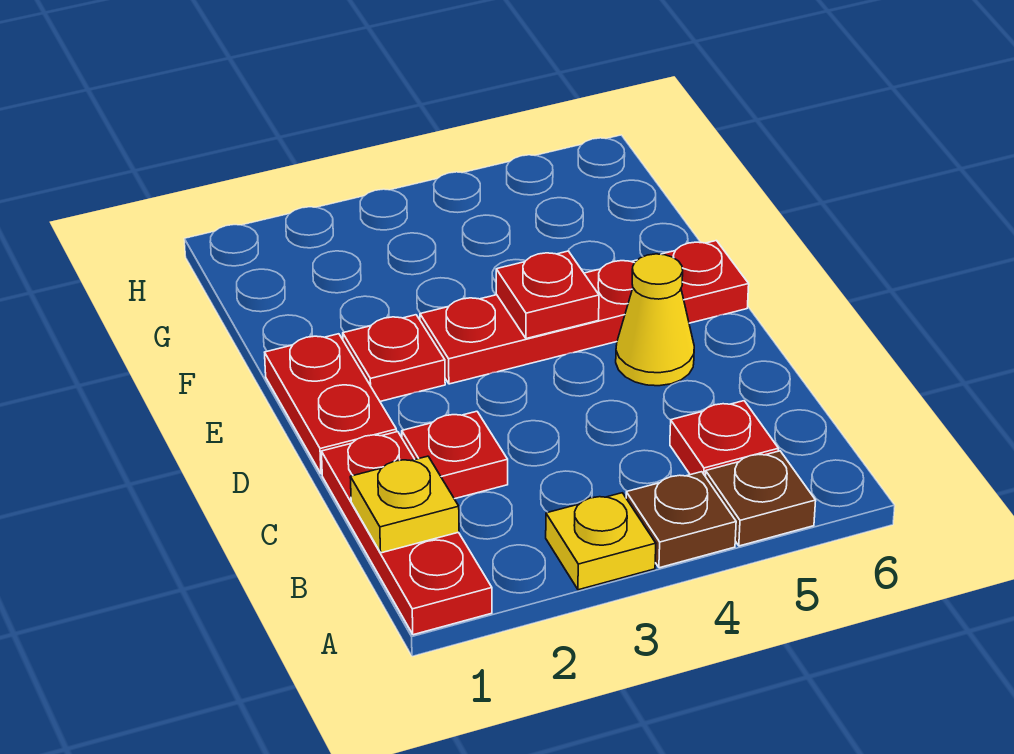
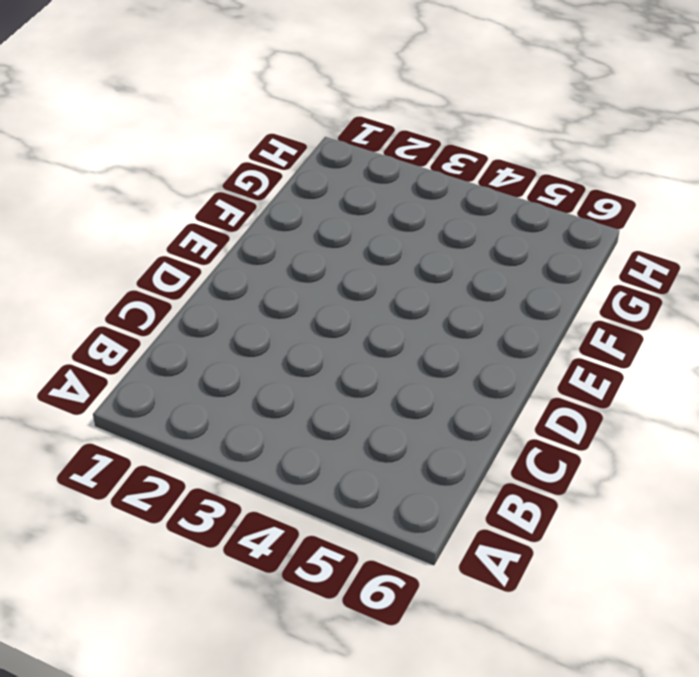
none -> red 1x3 plate [321,432,492,635]
none -> yellow 1x1 plate [546,493,656,590]
none -> brown 1x1 plate [626,472,736,568]

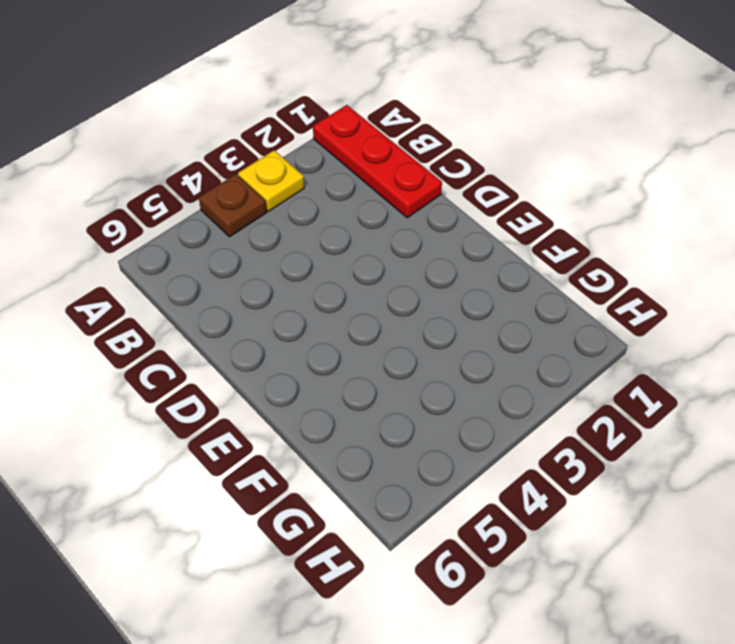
none -> brown 1x1 plate [705,451,816,546]
none -> red 1x1 plate [670,401,779,476]
none -> red 1x1 plate [402,411,508,499]

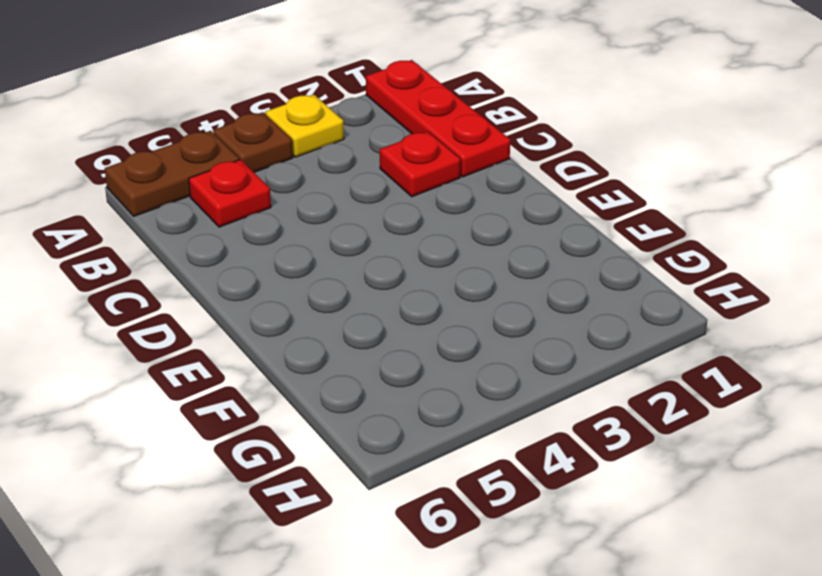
brown 1x2 plate [105,131,239,216] -> brown 1x1 plate [705,451,816,546]
none -> red 1x2 plate [265,334,397,474]
none -> yellow 1x1 cone [616,254,694,386]
none -> red 1x1 plate [343,315,445,401]

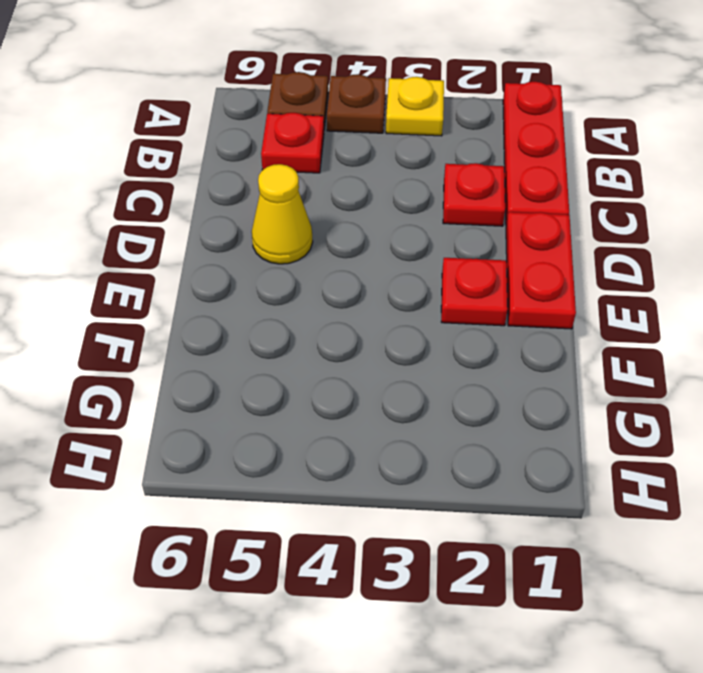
none -> red 1x4 plate [420,241,749,384]
none -> yellow 1x1 plate [350,456,459,553]
none -> red 1x1 plate [496,251,599,339]

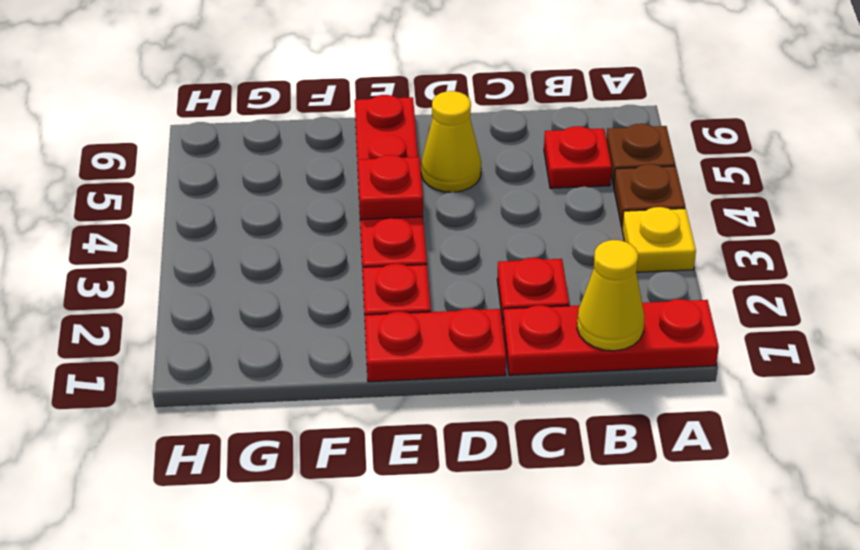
yellow 1x1 cone [577,240,644,351] -> yellow 1x1 plate [350,456,459,553]

